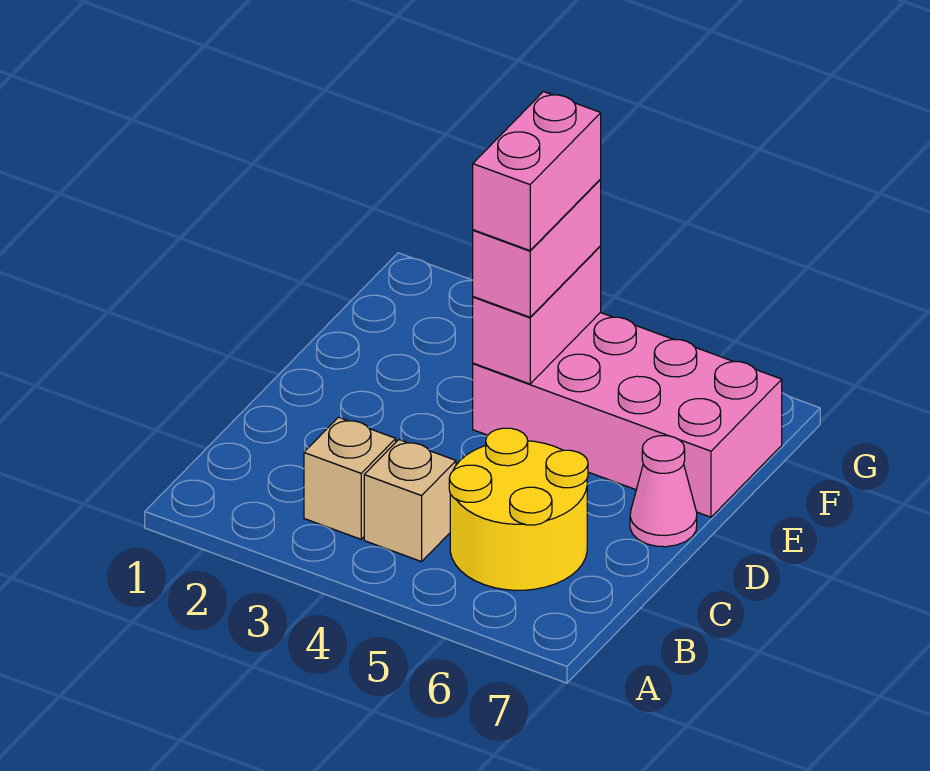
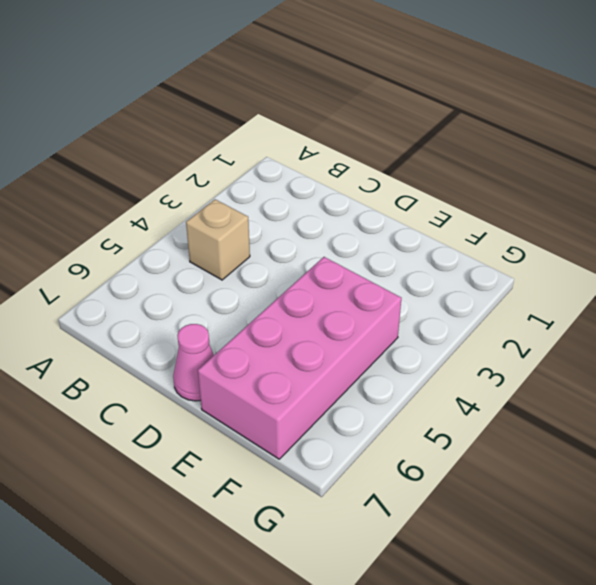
none -> tan 1x1 brick [304,417,396,539]
none -> yellow 2x2 round brick [449,428,588,590]

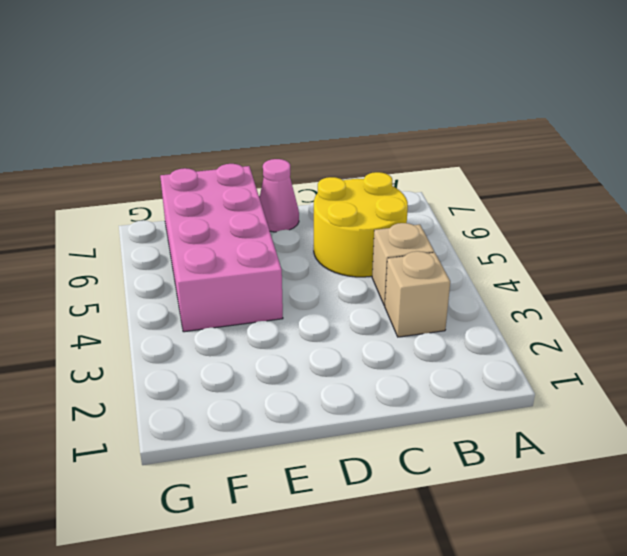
none -> pink 1x2 brick [473,246,601,384]
none -> pink 1x2 brick [473,179,601,317]

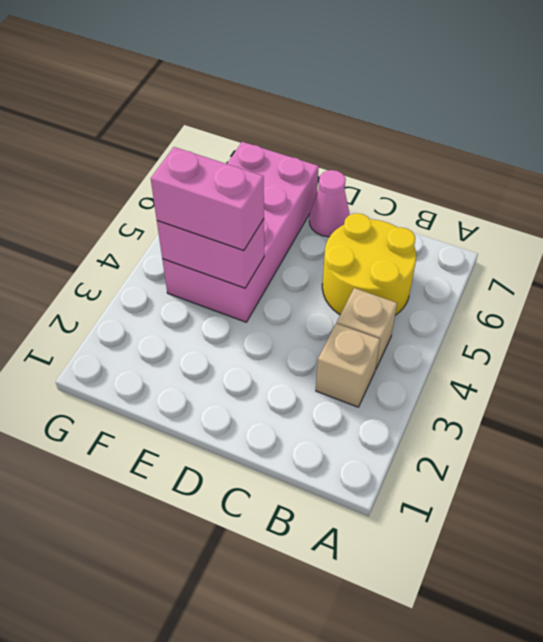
none -> pink 1x2 brick [473,92,601,251]

